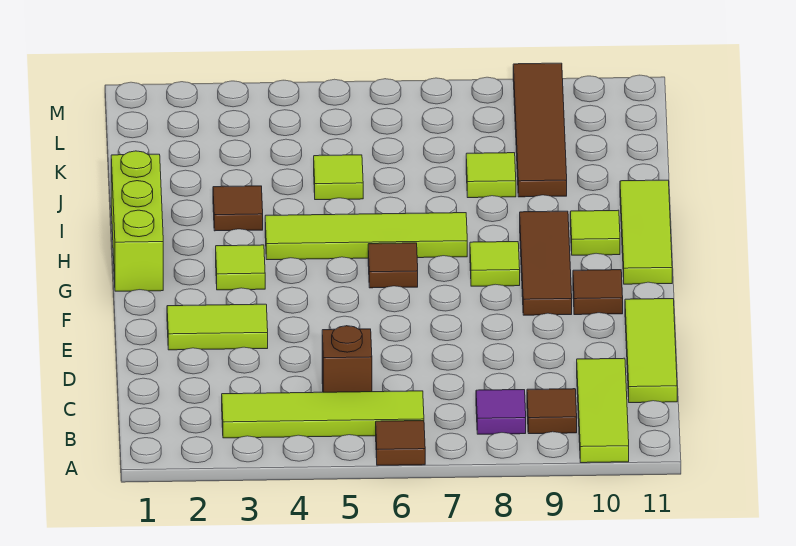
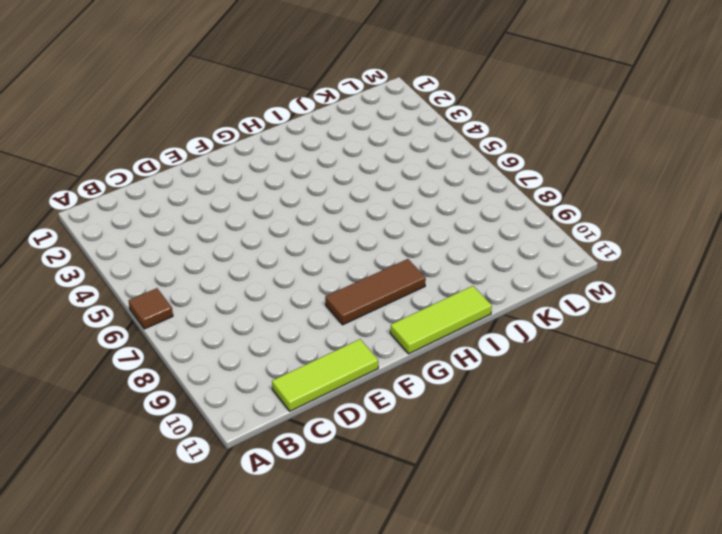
none -> lime 1x3 tile [577,358,629,463]
none -> lime 1x4 tile [222,391,424,438]
none -> purple 1x1 tile [476,390,526,434]

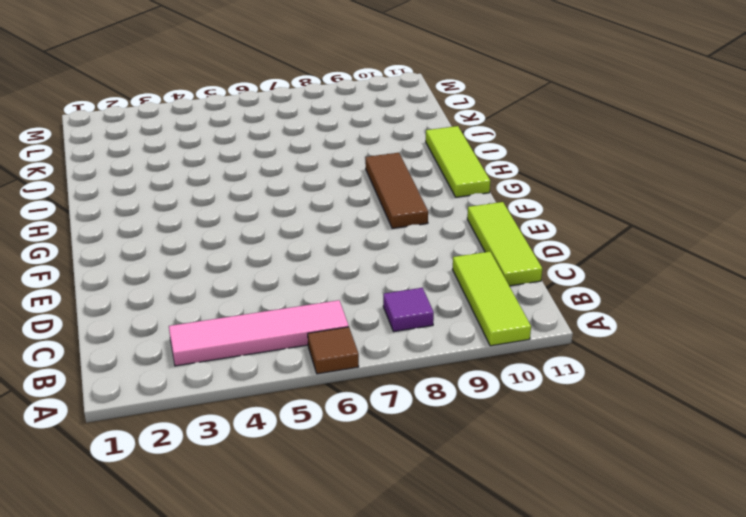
pink 1x4 tile [169,300,349,366] -> lime 1x4 tile [222,391,424,438]
none -> brown 1x1 tile [527,389,577,434]
none -> brown 1x1 brick [322,326,372,392]
none -> lime 1x2 tile [167,304,268,350]

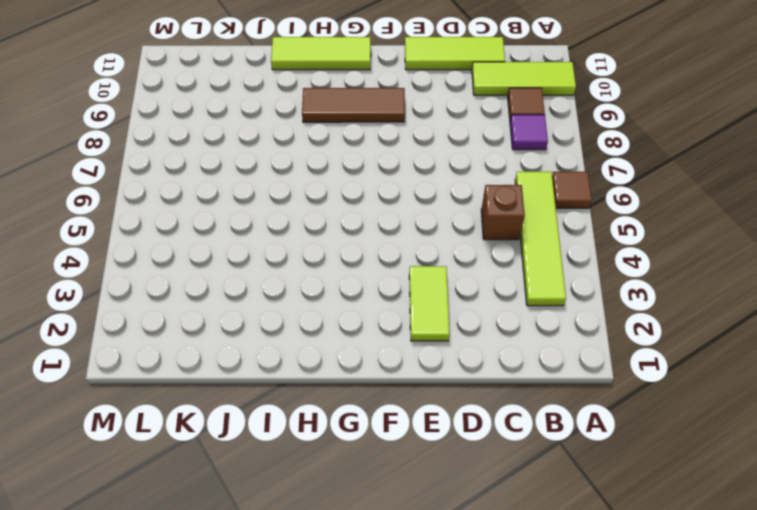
none -> brown 1x1 tile [573,270,623,315]
none -> lime 1x3 brick [111,151,163,291]
none -> lime 1x1 tile [216,245,265,290]

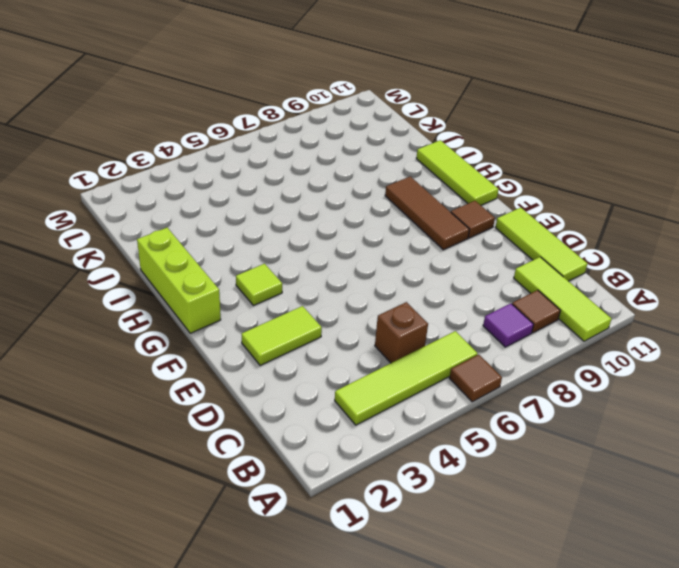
none -> brown 1x1 tile [368,243,418,288]
none -> lime 1x1 tile [470,242,520,286]
none -> lime 1x4 tile [265,213,467,260]

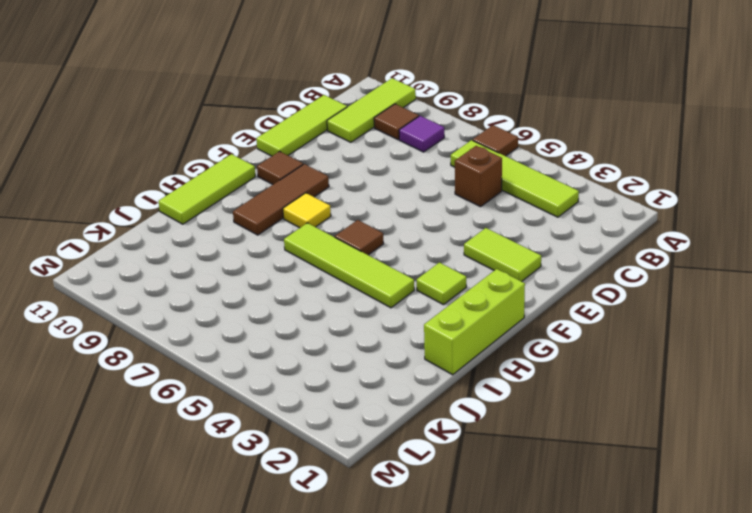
yellow 1x1 tile [283,193,331,228] -> lime 1x1 tile [470,242,520,286]
none -> lime 1x1 tile [570,210,620,255]
none -> brown 1x1 tile [213,186,263,231]
none -> lime 1x1 tile [314,155,363,200]

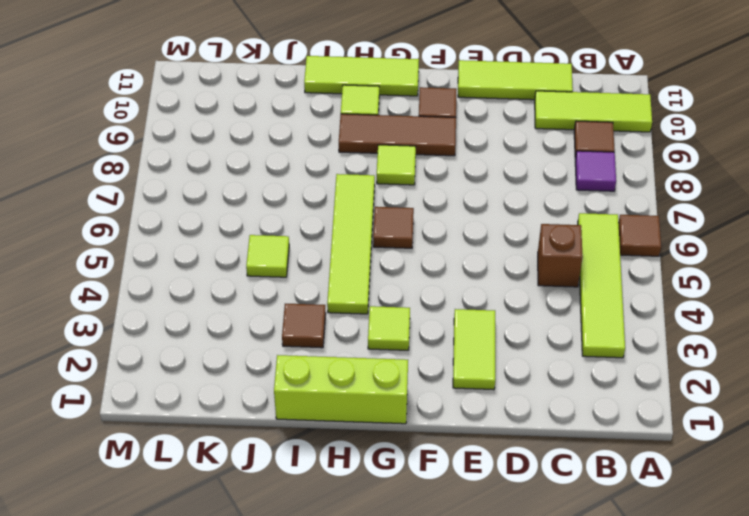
none -> lime 1x1 tile [466,153,516,198]
none -> brown 1x4 tile [513,63,567,197]

